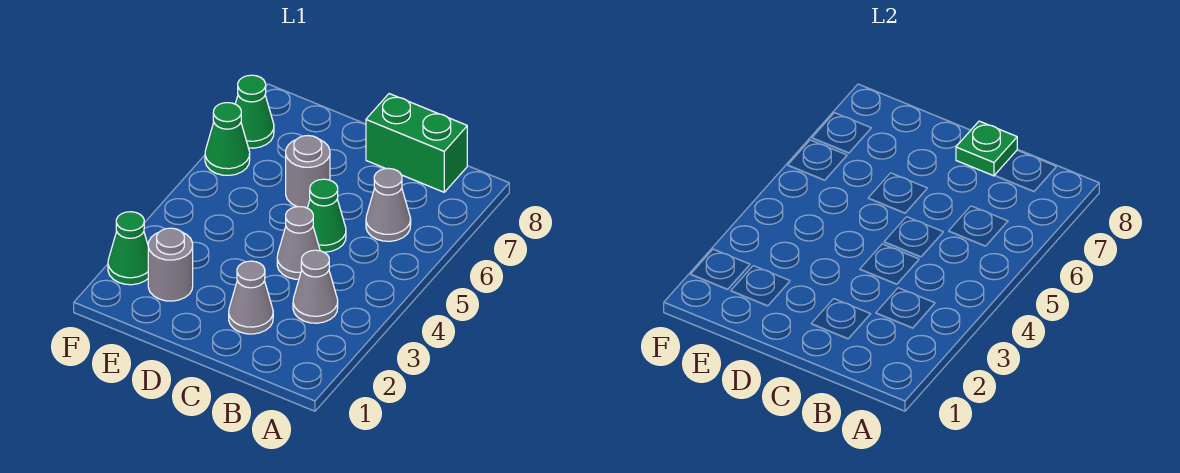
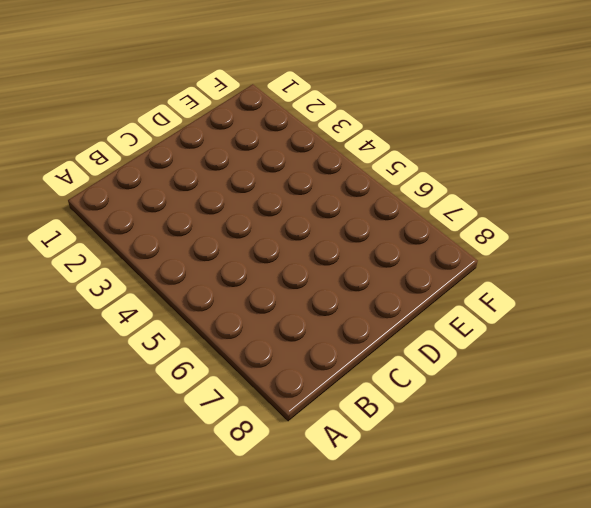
none -> grey 1x1 cone [293,250,338,323]
none -> grey 1x1 cone [366,168,411,241]
none -> green 1x2 brick [366,94,467,192]

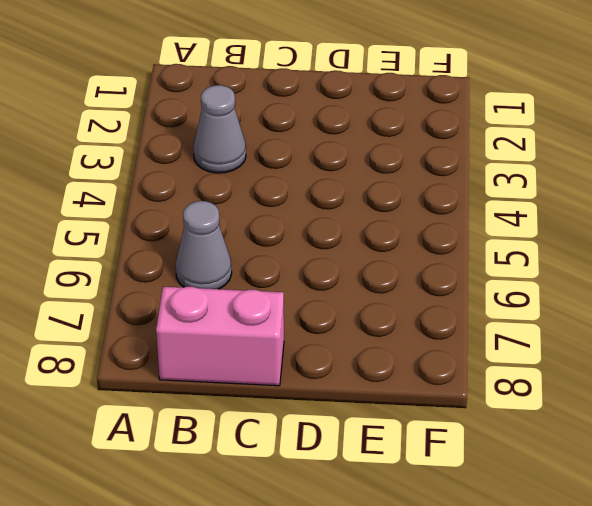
pink 1x2 brick [156,287,284,386] -> green 1x2 brick [366,94,467,192]
none -> grey 1x1 cone [229,261,273,334]
none -> grey 1x1 cone [277,207,320,279]
none -> green 1x1 cone [308,179,346,252]

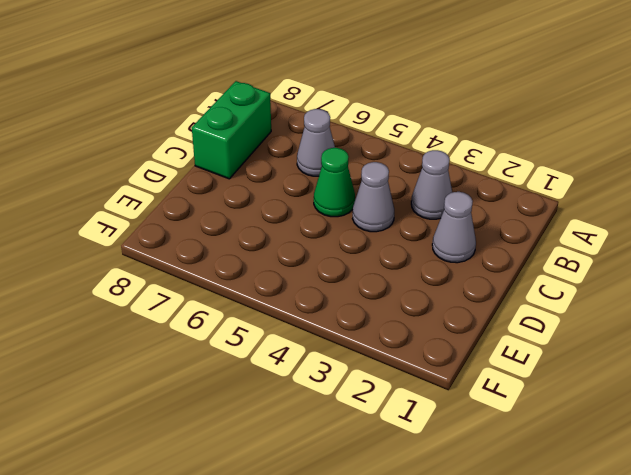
none -> grey 1x1 round brick [286,136,330,208]
none -> grey 1x1 round brick [148,228,193,301]
none -> green 1x1 cone [108,212,148,285]

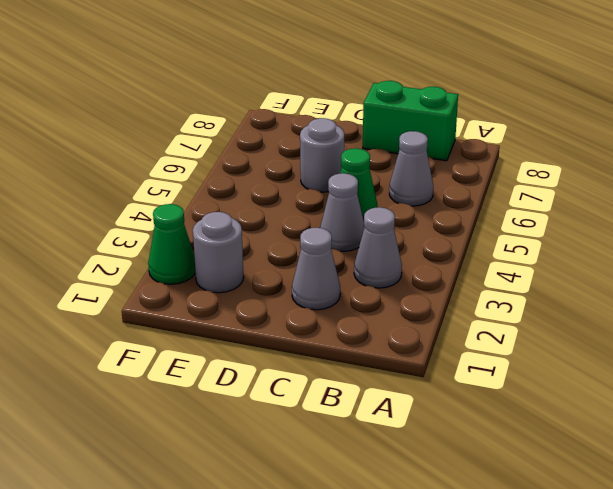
none -> green 1x1 cone [205,103,250,175]
none -> green 1x1 cone [235,75,274,148]
none -> green 1x1 plate [956,121,1017,176]

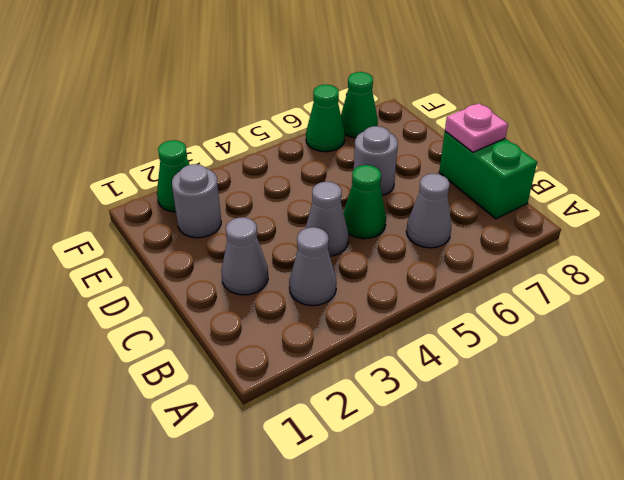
pink 1x1 plate [445,103,508,152] -> green 1x1 plate [956,121,1017,176]

